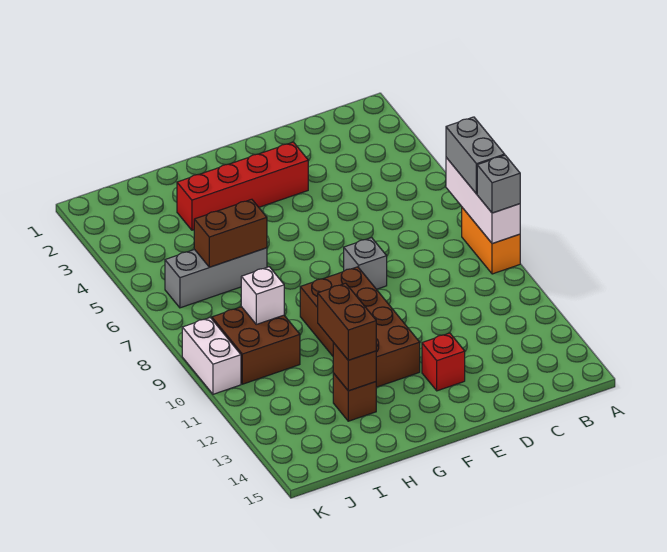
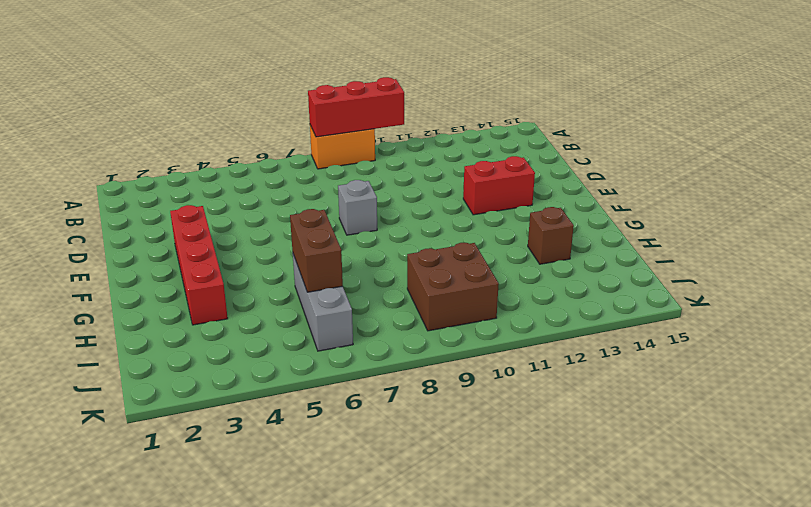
red 1x3 brick [308,77,404,137] -> white 1x3 brick [446,157,520,244]
red 1x2 brick [463,156,535,215] -> red 1x1 brick [422,333,465,391]
none -> brown 2x4 brick [300,267,420,387]
none -> white 1x2 brick [182,318,241,394]
none -> brown 1x1 brick [333,343,376,391]

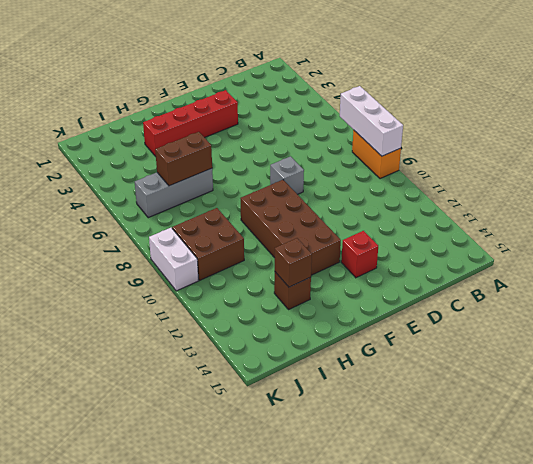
none -> white 1x1 brick [241,267,284,324]
none -> grey 1x2 brick [446,117,505,194]
none -> grey 1x1 brick [477,155,520,213]

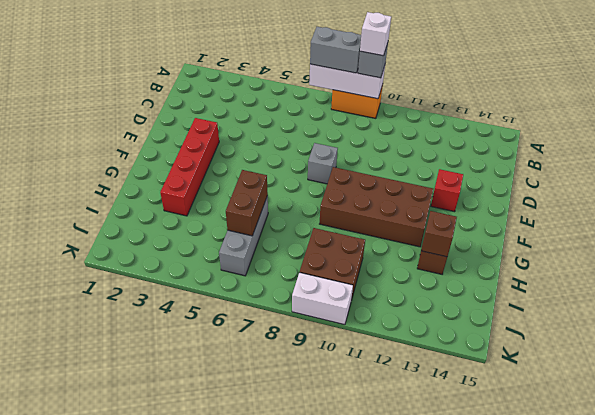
white 1x1 brick [360,12,391,56] -> white 1x1 brick moved to [241,267,284,324]
none -> brown 1x2 brick [318,283,376,360]

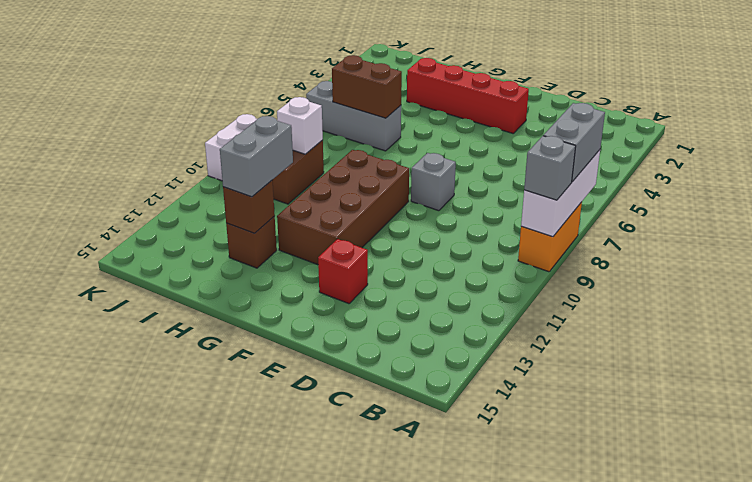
grey 1x2 brick [220,116,293,197] -> brown 1x2 brick [318,283,376,360]

